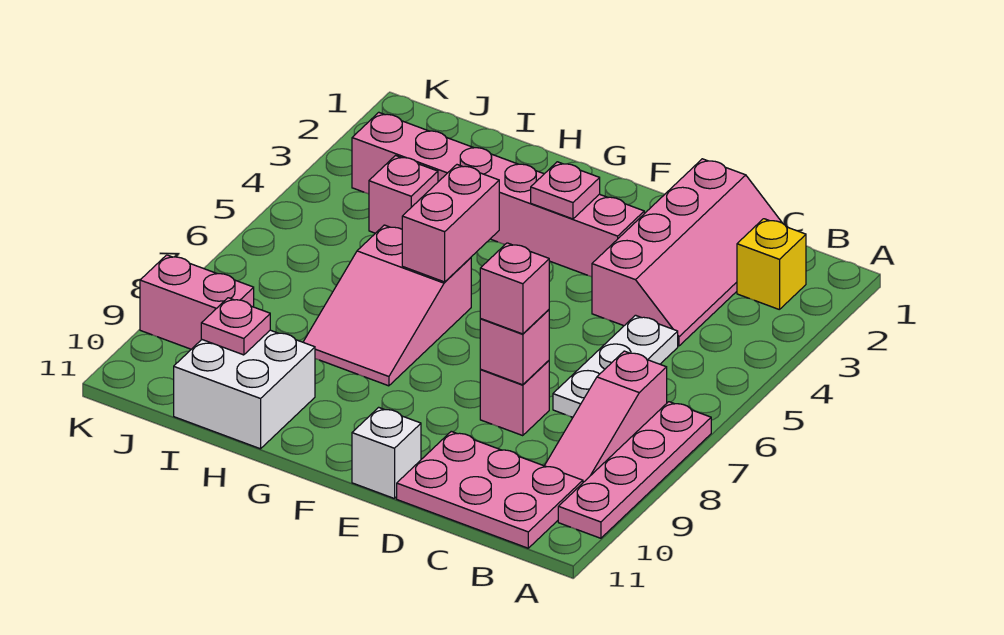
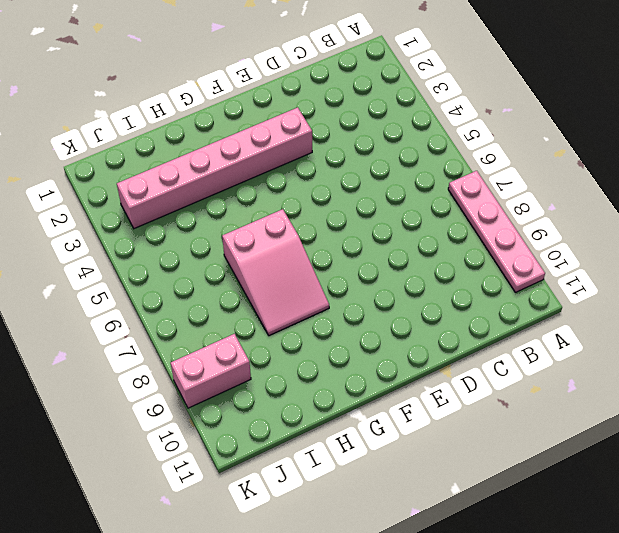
none -> yellow 1x1 brick [737,219,806,310]
none -> pink 1x3 slope [545,351,667,482]
none -> pink 2x3 plate [397,431,583,548]

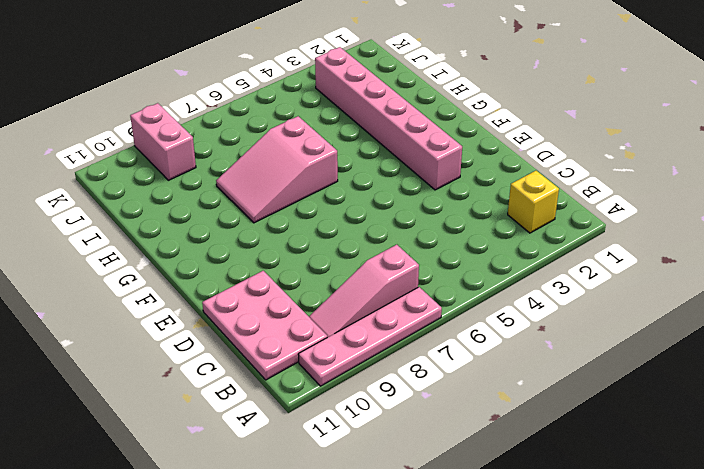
none -> pink 2x4 slope [592,159,782,346]
none -> white 1x3 plate [553,315,678,417]
none -> pink 1x1 brick [480,361,549,436]

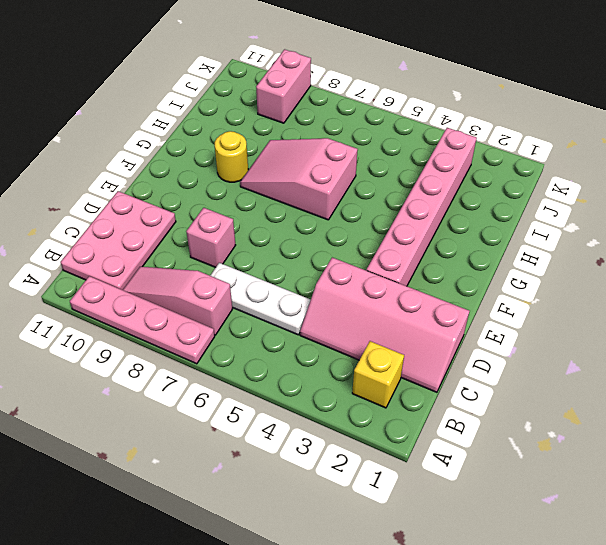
yellow 1x1 round brick [215,131,248,182] -> none
none -> white 1x1 brick [352,407,421,499]
none -> white 2x2 brick [174,330,315,449]
none -> pink 1x1 brick [369,156,438,233]

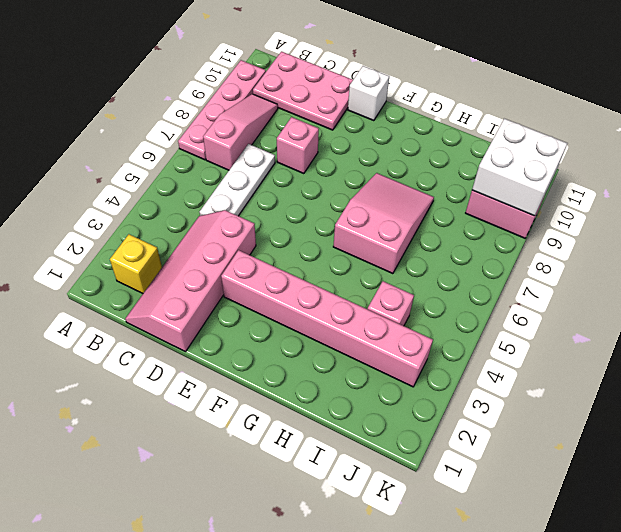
white 2x2 brick [472,119,567,216] -> white 2x2 brick moved to [174,330,315,449]
none -> pink 1x1 brick [480,310,549,385]
none -> pink 1x1 plate [531,162,600,219]
none -> pink 1x2 brick [402,165,499,282]

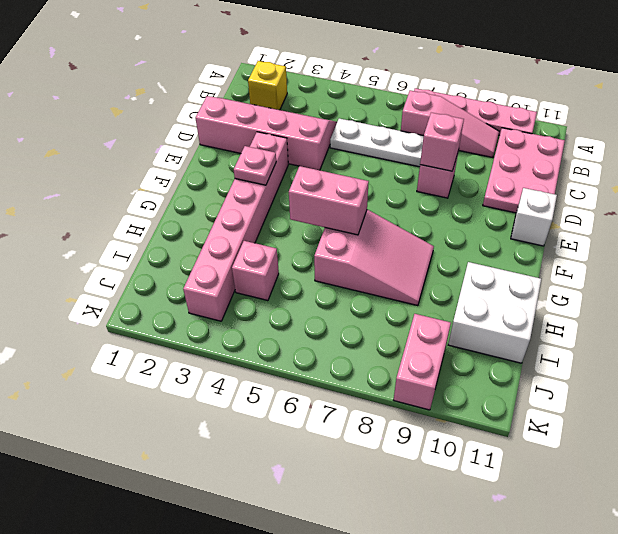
none -> pink 1x1 plate [201,298,270,355]
none -> pink 1x1 brick [480,243,549,334]

